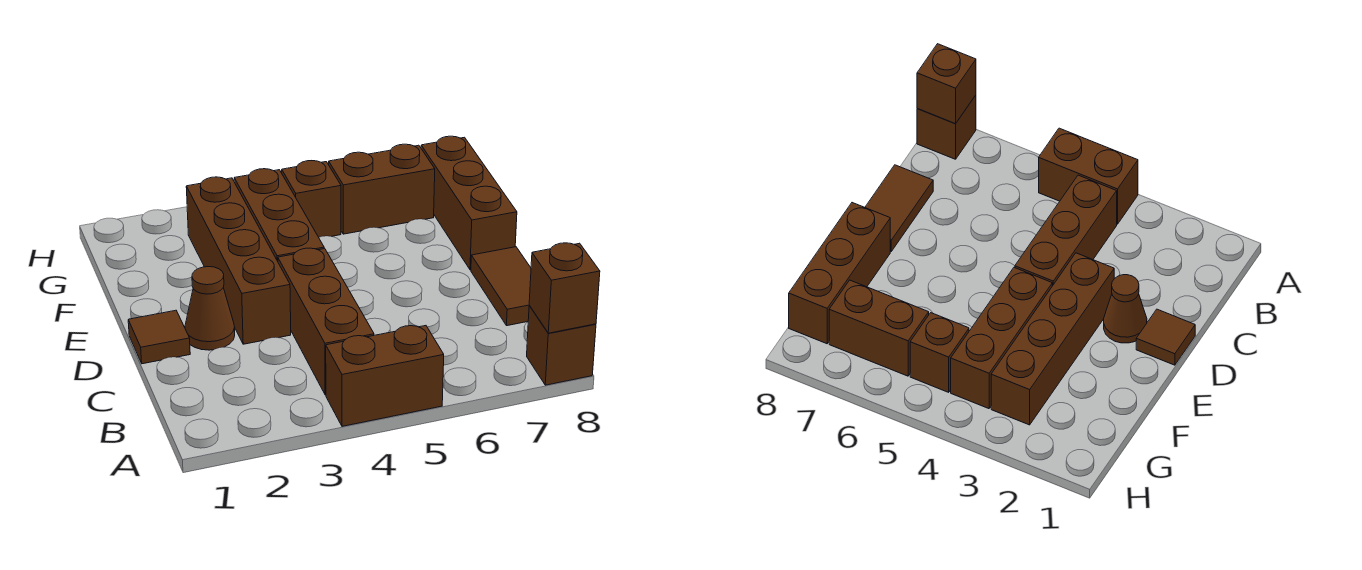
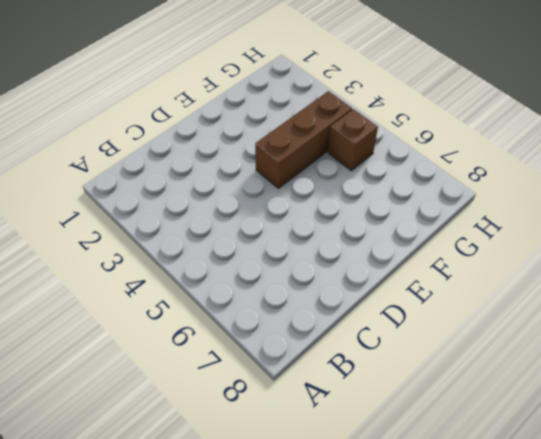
none -> brown 1x2 brick [326,326,444,426]
none -> brown 1x1 brick [527,305,596,385]
none -> brown 1x3 brick [278,248,374,395]

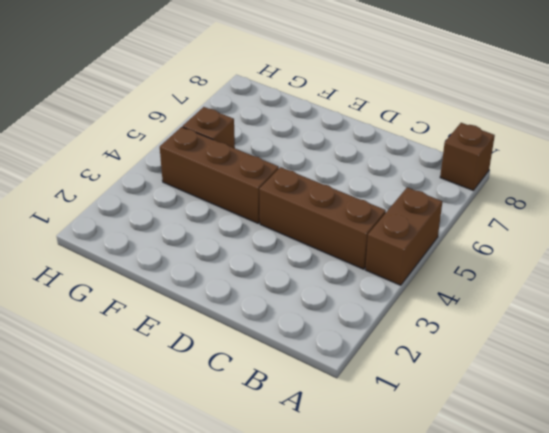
none -> brown 1x2 tile [471,247,531,326]
none -> brown 1x1 tile [128,310,190,364]
none -> brown 1x1 cone [185,267,235,350]

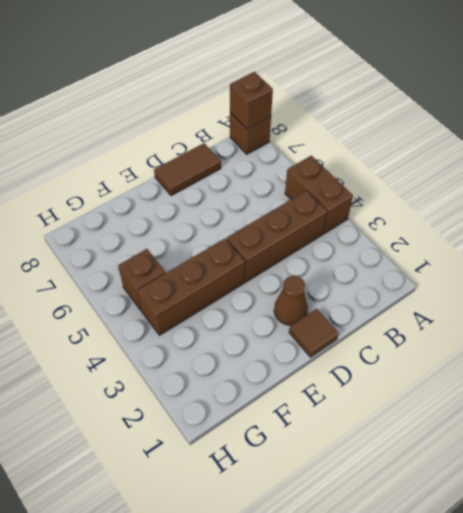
none -> brown 1x4 brick [186,177,291,344]
none -> brown 1x3 brick [421,136,517,270]
none -> brown 1x2 brick [329,144,435,234]

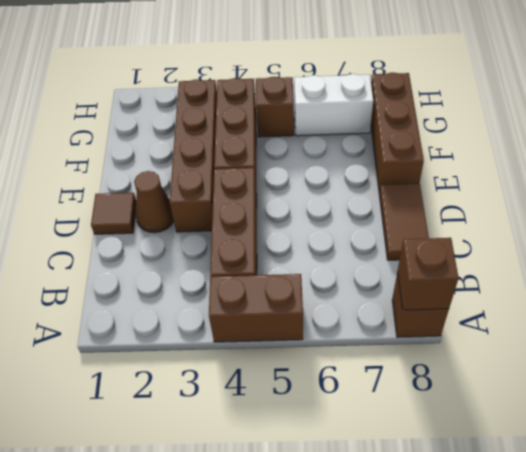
white 1x2 brick [294,74,373,136] -> brown 1x2 brick [329,144,435,234]

